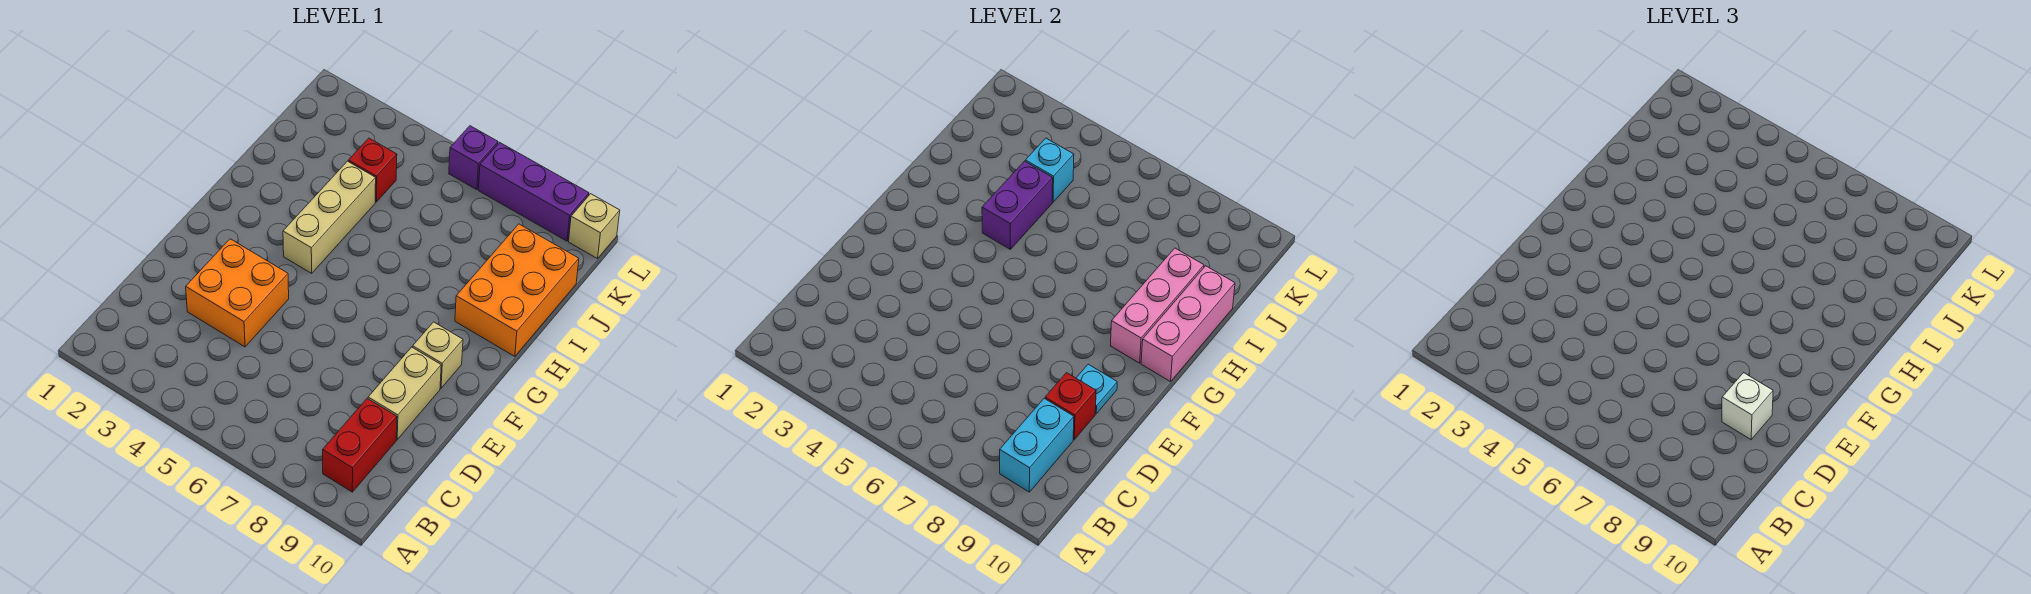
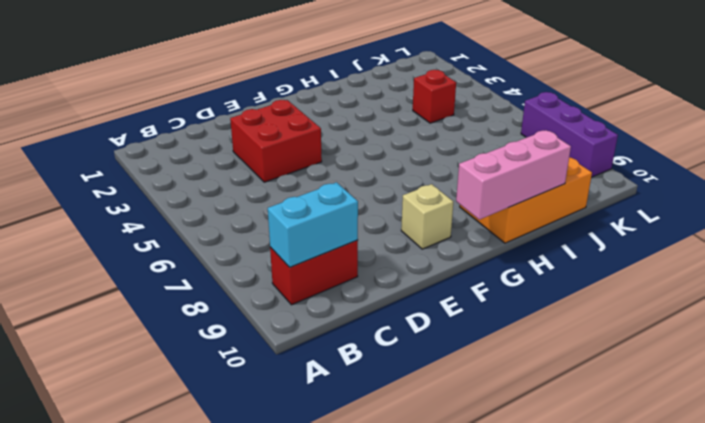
red 2x2 brick [230,100,322,182] -> orange 2x2 brick [186,239,289,347]
none -> tan 1x2 brick [368,347,441,440]
none -> tan 1x3 brick [283,161,376,273]
none -> purple 1x1 brick [449,126,498,190]

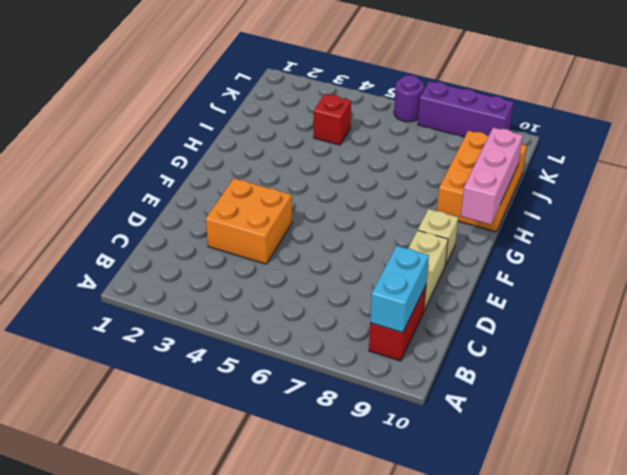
purple 1x1 round brick [394,75,424,122] -> purple 1x1 brick [449,126,498,190]
none -> tan 1x3 brick [283,161,376,273]
none -> tan 1x1 brick [569,194,620,259]
none -> red 1x1 brick [1045,373,1096,440]

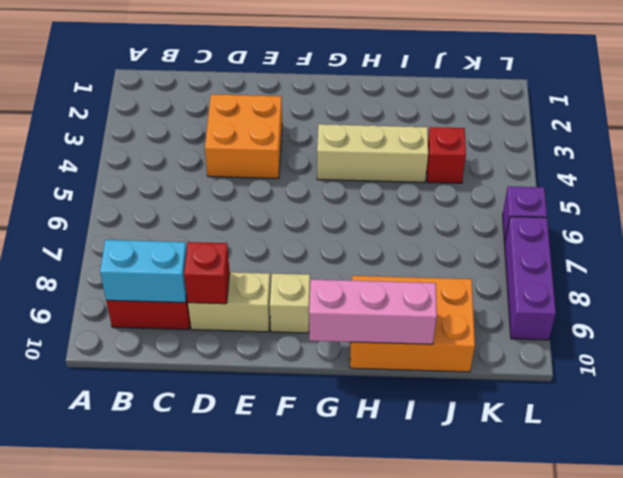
none -> tan 1x1 brick [569,194,620,259]
none -> cyan 1x1 plate [1076,364,1117,414]
none -> pink 1x3 brick [1111,248,1204,363]

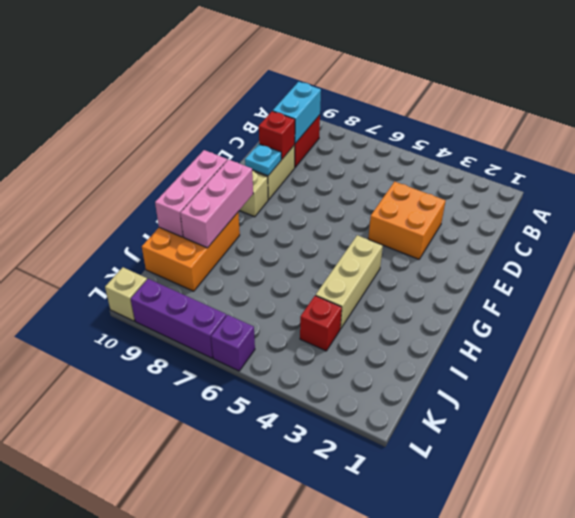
none -> purple 1x2 brick [982,161,1053,249]
none -> cyan 1x1 brick [1025,138,1074,202]
none -> white 1x1 brick [1722,373,1773,440]

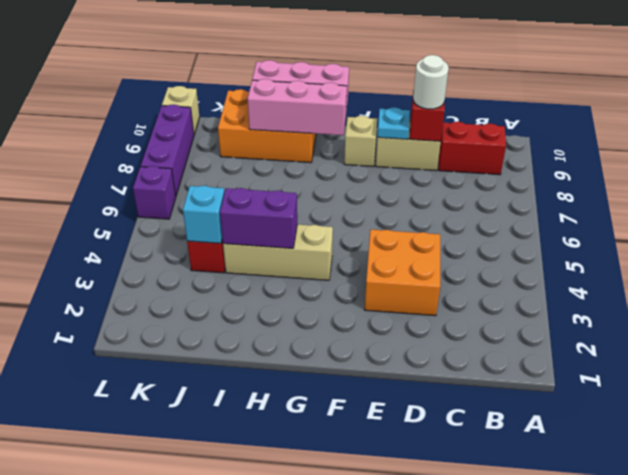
white 1x1 round brick [413,55,449,109] -> white 1x1 brick [1722,373,1773,440]
none -> cyan 1x2 brick [1000,398,1074,492]

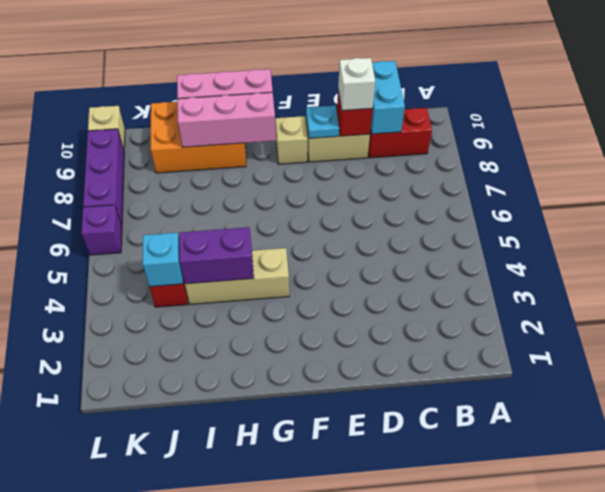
cyan 1x2 brick [371,61,405,134] -> cyan 1x2 brick turned to [1000,398,1074,492]
none -> orange 2x2 brick [186,239,289,347]

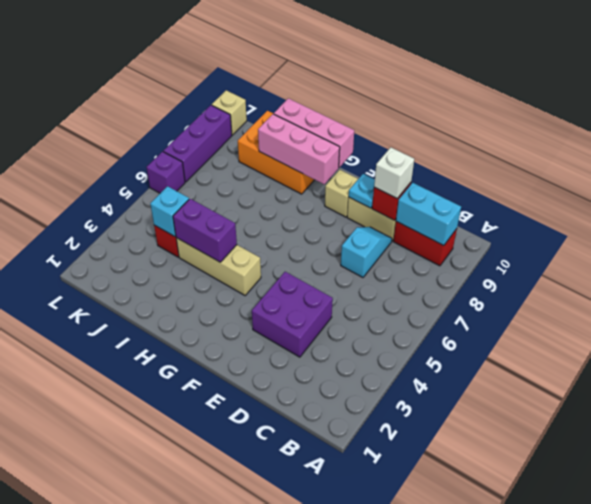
purple 2x2 brick [252,272,333,357] -> orange 2x2 brick [186,239,289,347]
cyan 1x2 slope [341,227,392,277] -> none

